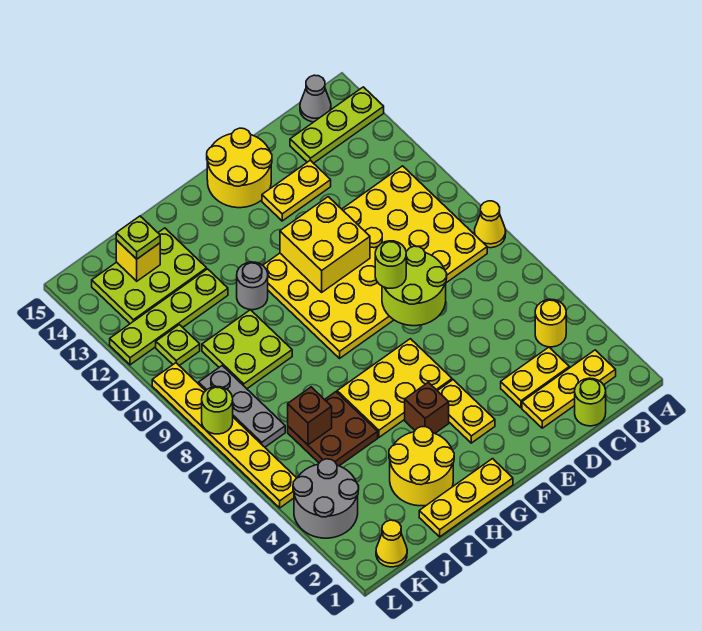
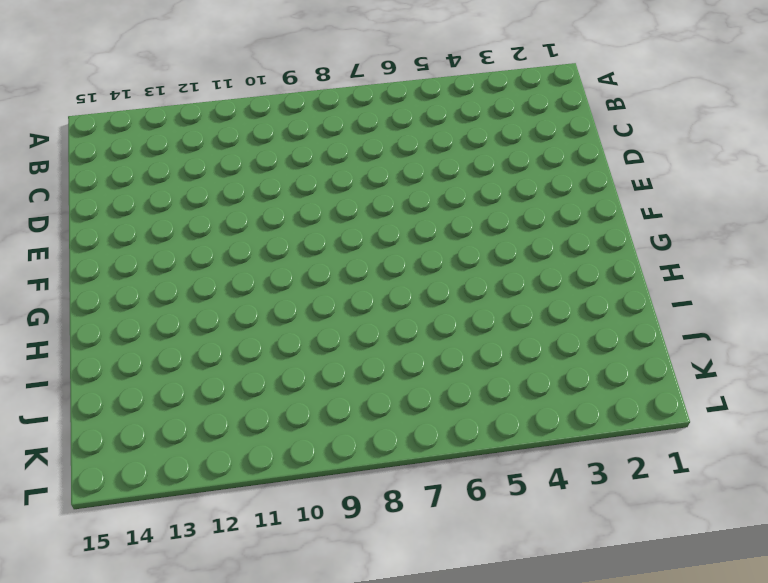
none -> yellow 1x1 cone [474,201,506,248]
none -> lime 1x3 plate [290,87,384,163]
none -> yellow 1x3 plate [522,350,616,428]
none -> yellow 1x1 round brick [535,299,566,347]

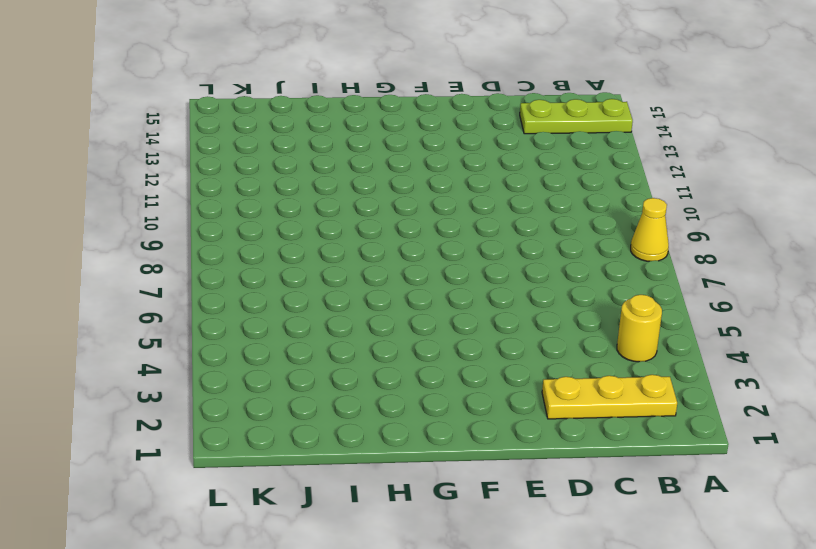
none -> yellow 4x6 plate [263,166,487,358]
none -> grey 1x1 cone [300,75,331,122]
none -> lime 1x1 round brick [575,378,606,426]
none -> yellow 1x2 plate [501,347,569,408]

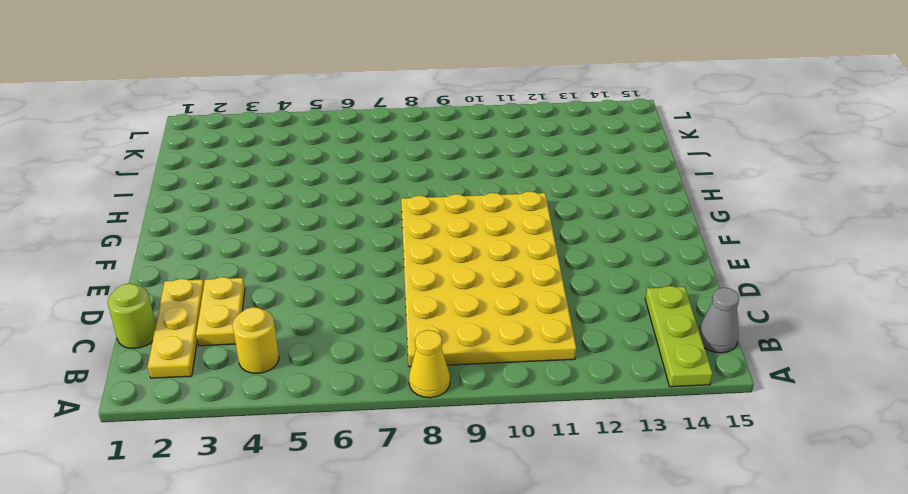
none -> yellow 1x2 plate [262,160,331,221]
none -> yellow 2x2 round brick [207,128,272,208]
none -> yellow 1x2 plate [438,380,495,443]
none -> yellow 2x3 plate [337,339,452,437]

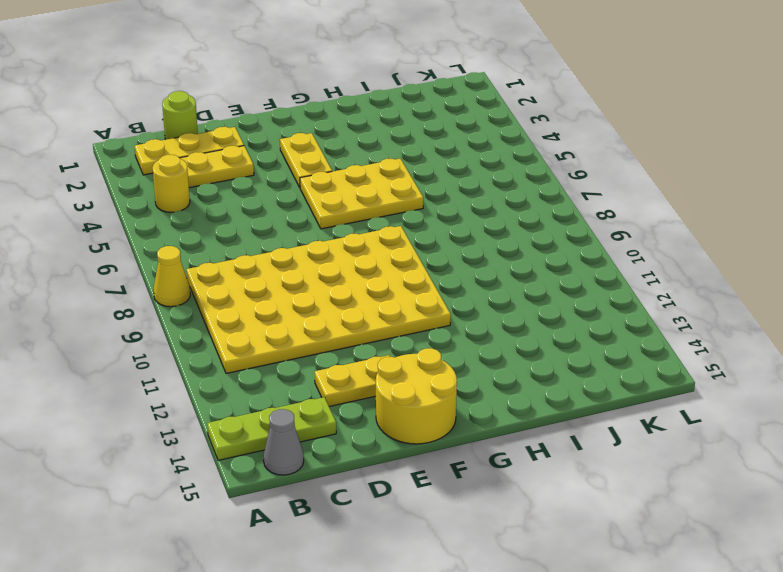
none -> yellow 1x3 plate [419,459,513,537]
none -> brown 1x1 brick [405,382,449,433]
none -> yellow 2x2 round brick [389,427,454,506]
none -> grey 1x1 round brick [237,262,268,310]

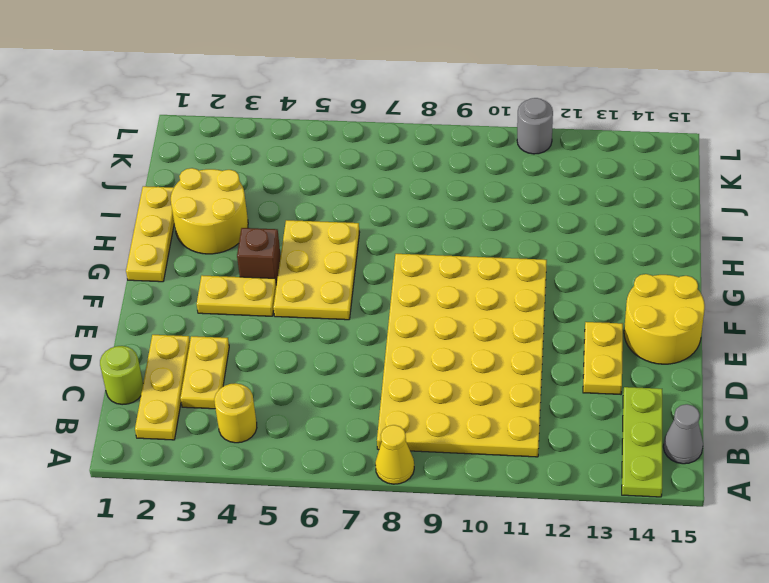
grey 1x1 round brick [517,98,553,154] -> grey 1x1 round brick moved to [237,262,268,310]
none -> brown 2x2 plate [288,392,378,466]
none -> lime 2x2 plate [202,310,292,389]
none -> lime 1x4 plate [110,269,228,365]
none -> lime 2x3 plate [92,228,207,324]

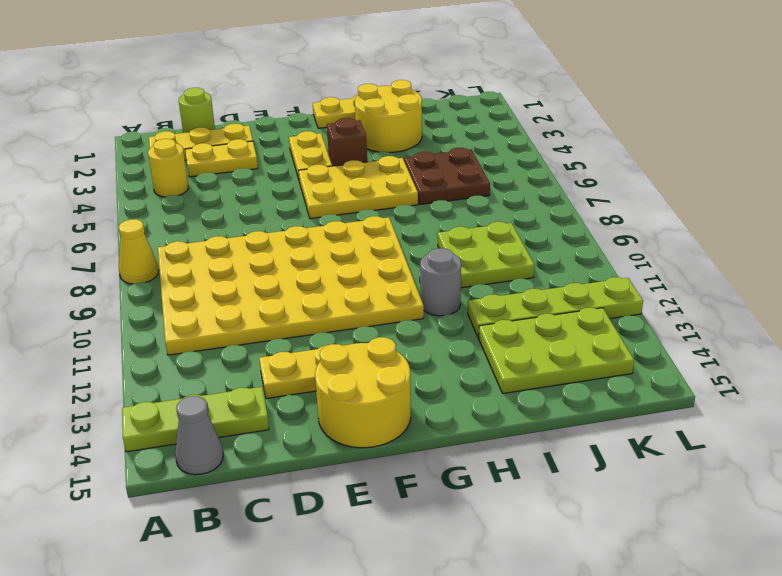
none -> yellow 1x1 cone [376,520,407,567]
none -> grey 2x2 round brick [293,459,359,538]
none -> grey 1x3 plate [199,366,285,447]
none -> lime 1x1 plate [156,325,200,366]

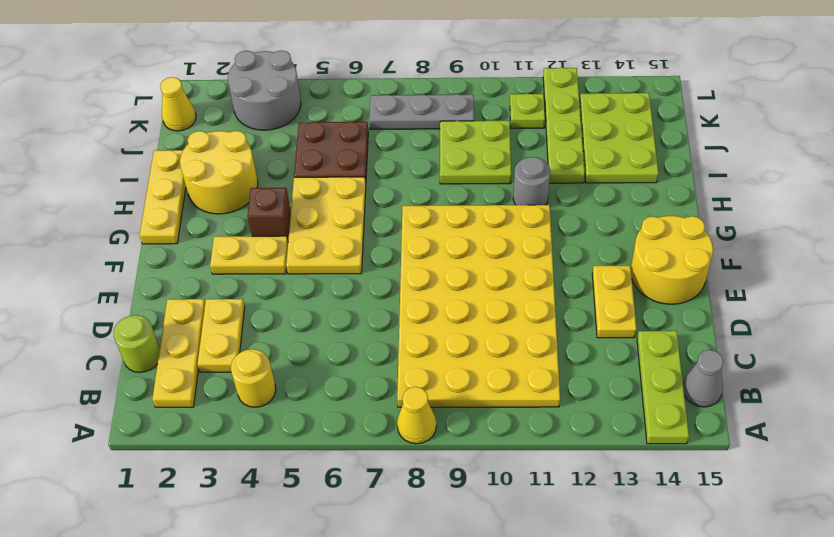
none -> yellow 1x6 plate [152,363,296,508]
none -> lime 2x2 round brick [382,246,447,326]
none -> yellow 2x2 brick [280,197,370,292]
none -> brown 1x1 brick [288,387,332,445]

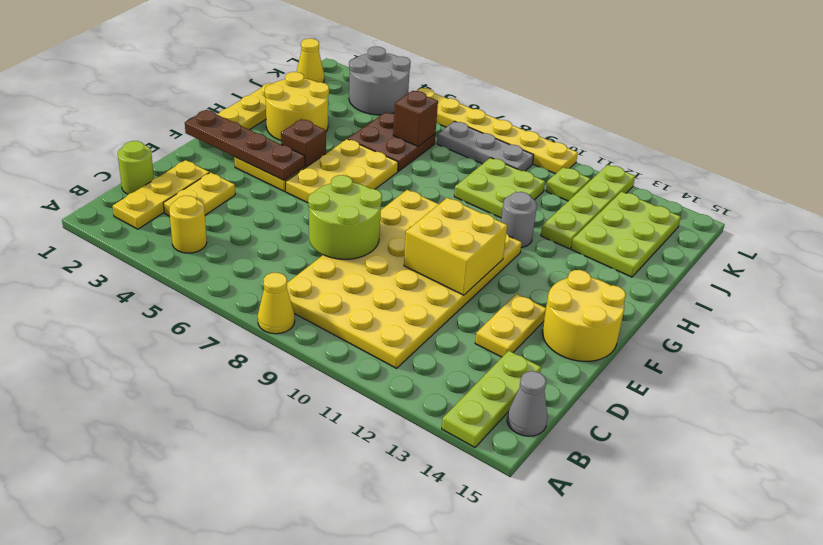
brown 1x4 plate [185,110,305,180] -> none
none -> yellow 1x1 brick [116,240,160,281]
none -> lime 1x1 round brick [202,387,233,434]
none -> lime 1x1 round brick [375,241,406,288]
none -> lime 1x1 plate [116,216,160,259]

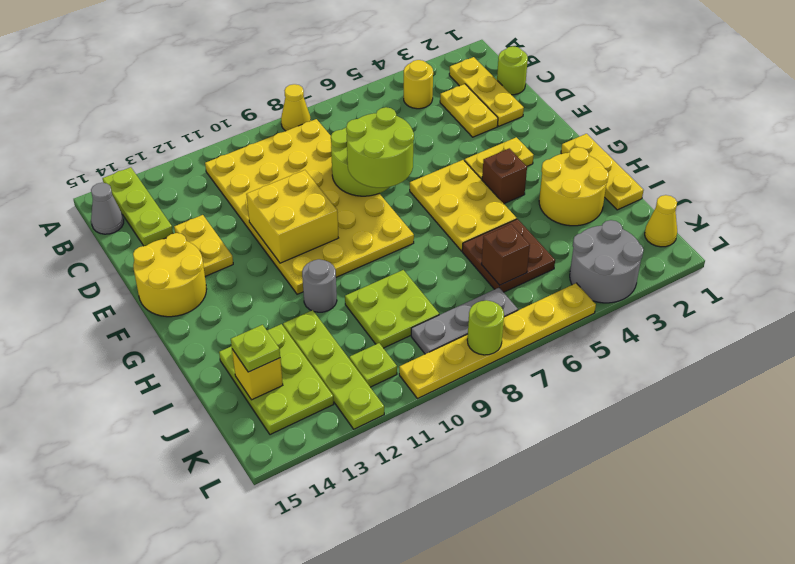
lime 2x2 round brick [346,107,414,188] -> lime 1x1 round brick [375,241,406,288]

